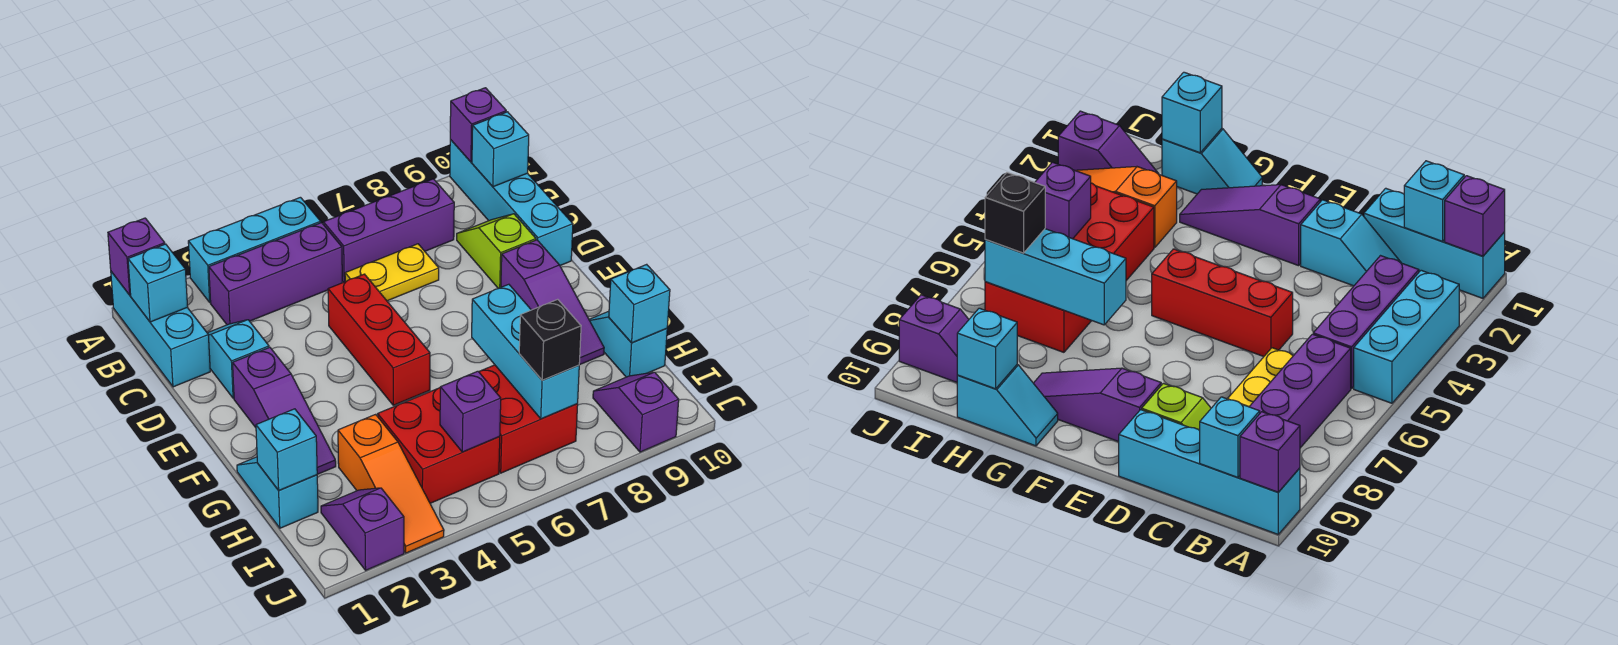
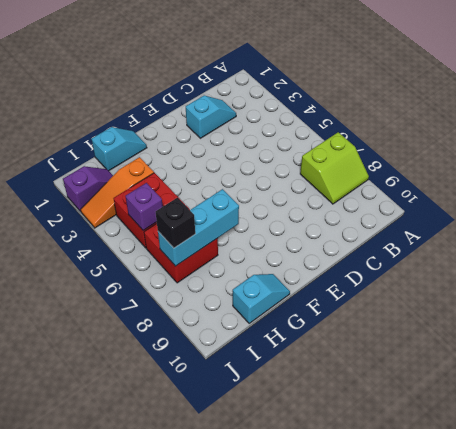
lime 2x2 slope [300,132,369,204] -> purple 1x3 brick [323,179,454,282]
none -> cyan 1x3 brick [111,272,210,387]
none -> cyan 1x3 brick [188,197,321,302]
none -> cyan 1x4 brick [450,140,573,265]

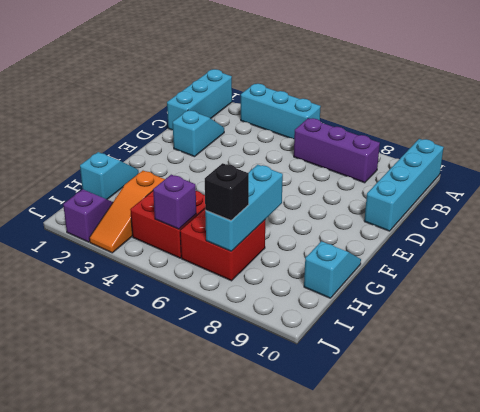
none -> purple 1x3 brick [209,223,342,325]
none -> yellow 1x2 plate [345,244,439,301]
none -> lime 1x2 slope [457,214,536,288]

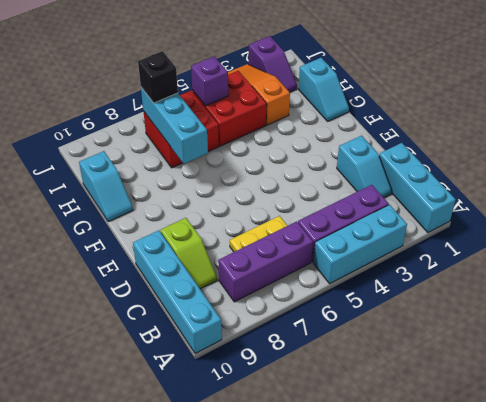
none -> red 1x3 brick [328,274,430,405]
none -> purple 1x3 slope [233,347,336,474]
none -> purple 1x3 slope [501,240,604,365]

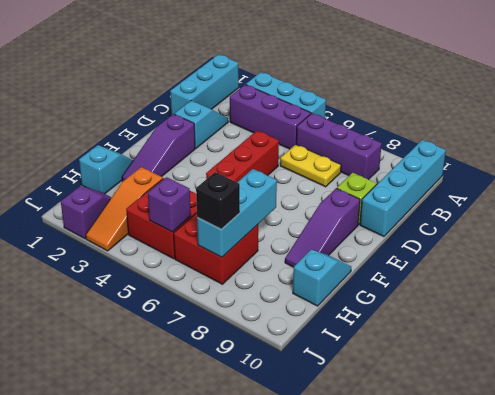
none -> purple 1x2 slope [593,372,679,452]
none -> purple 1x1 brick [108,218,165,295]
none -> purple 1x1 brick [450,88,506,162]

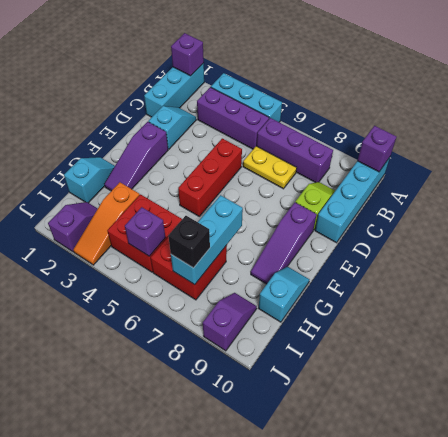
none -> cyan 1x1 brick [128,244,188,322]
none -> cyan 1x1 brick [472,112,529,187]
none -> cyan 1x1 brick [256,409,317,490]

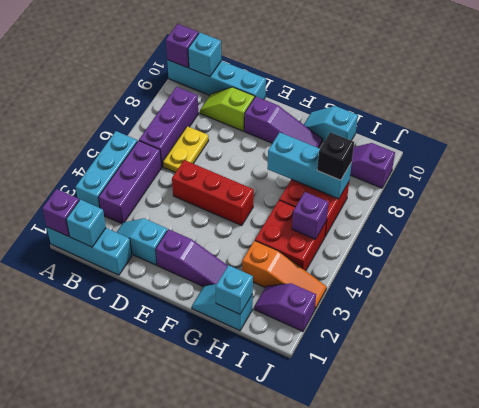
none -> cyan 1x1 brick [609,264,670,343]

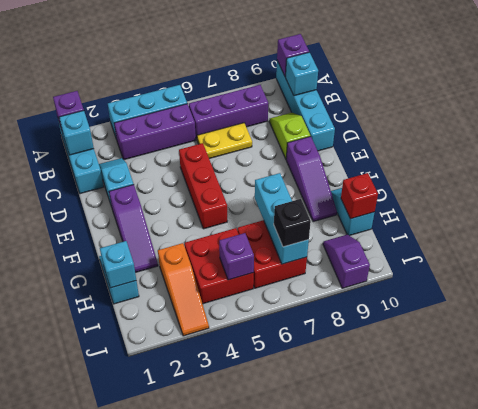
red 1x1 brick [341,173,378,219] -> cyan 1x1 brick [609,264,670,343]
none -> purple 1x2 slope [321,488,404,570]

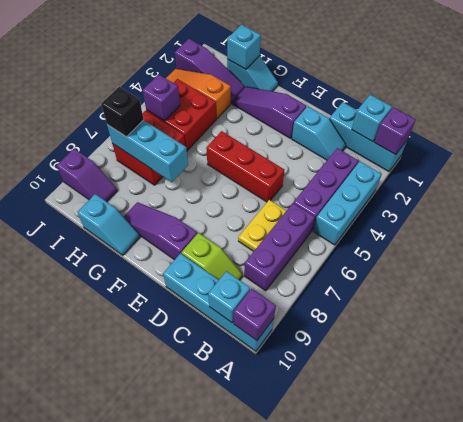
purple 1x3 slope [175,39,245,103] -> purple 1x2 slope [321,488,404,570]
none -> cyan 1x1 brick [609,264,670,343]

